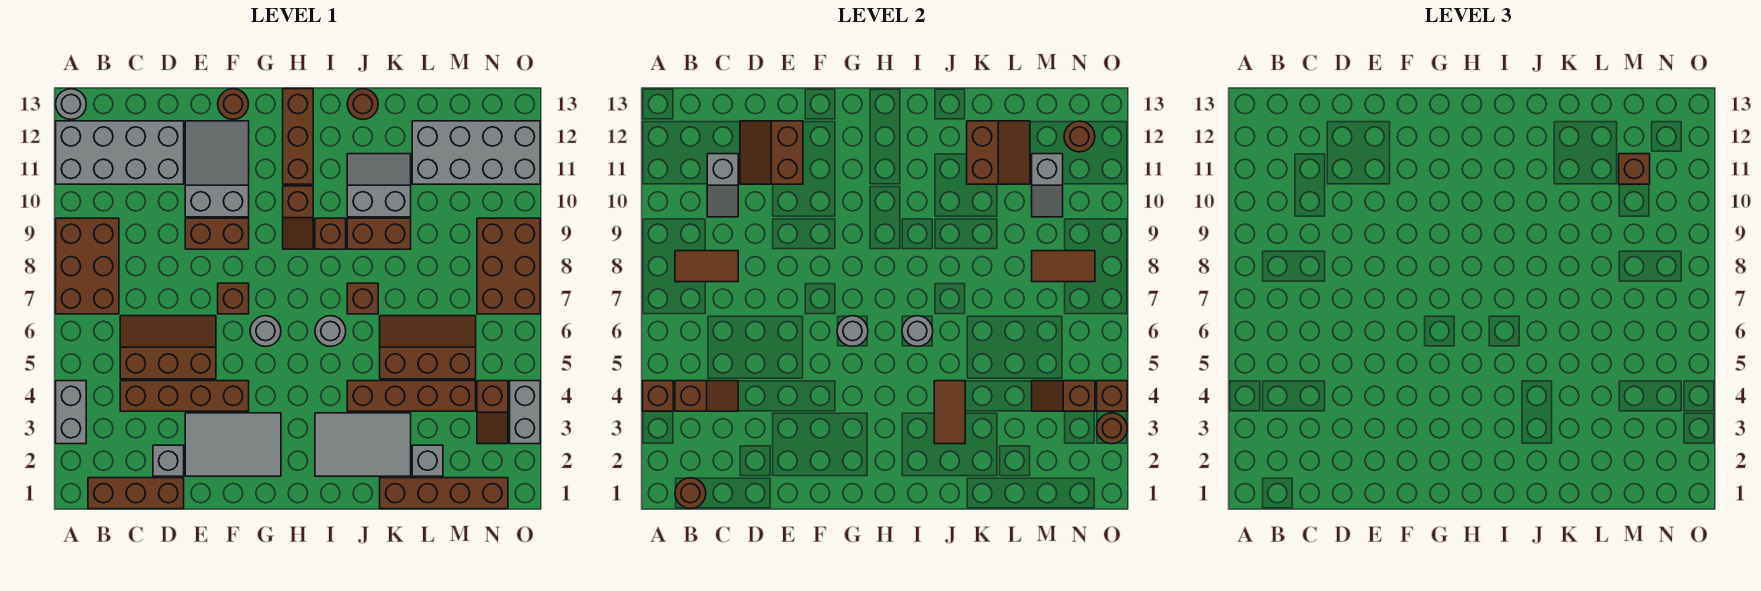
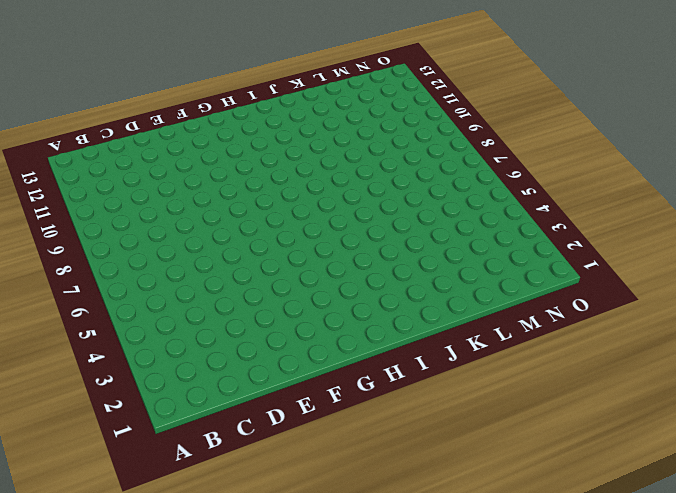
none -> grey 1x2 brick [56,381,86,444]
none -> brown 2x3 brick [56,218,119,314]
none -> grey 2x4 brick [56,121,184,184]
none -> grey 1x1 round brick [56,89,86,119]

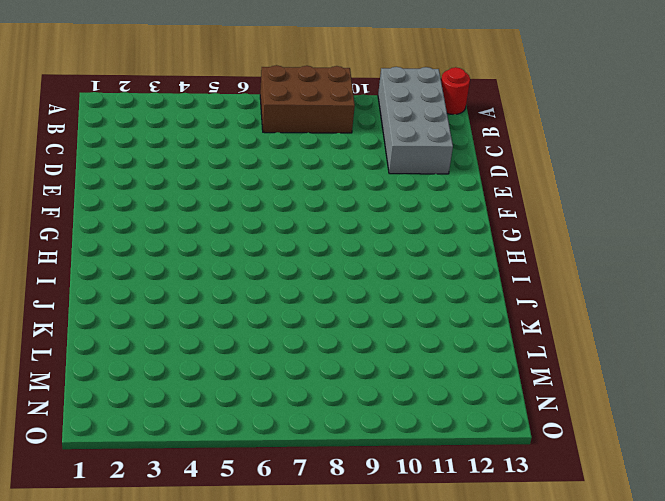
red 1x1 round brick [441,67,470,115] -> grey 1x1 round brick [56,89,86,119]
none -> grey 1x2 brick [56,381,86,444]
none -> brown 1x3 brick [88,478,184,509]
none -> brown 1x4 brick [120,381,249,411]
none -> brown 2x3 slope [120,316,216,379]

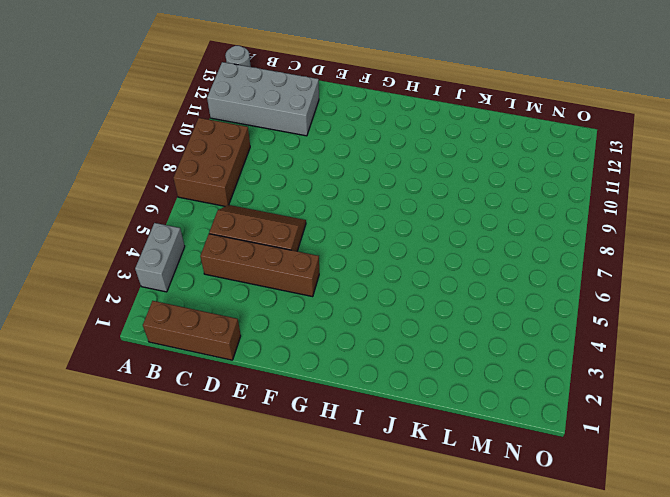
none -> grey 1x1 brick [153,445,184,476]
none -> grey 2x3 tile [185,413,281,476]
none -> brown 1x2 brick [185,218,249,249]
none -> grey 2x3 slope [185,121,249,217]

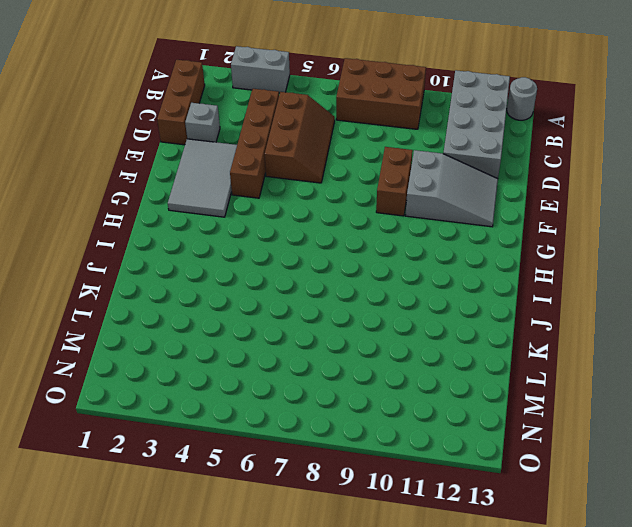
none -> brown 1x1 brick [218,283,249,314]
none -> brown 1x1 round brick [218,89,249,120]
none -> grey 1x1 round brick [250,316,281,346]
none -> brown 1x2 slope [283,186,313,249]

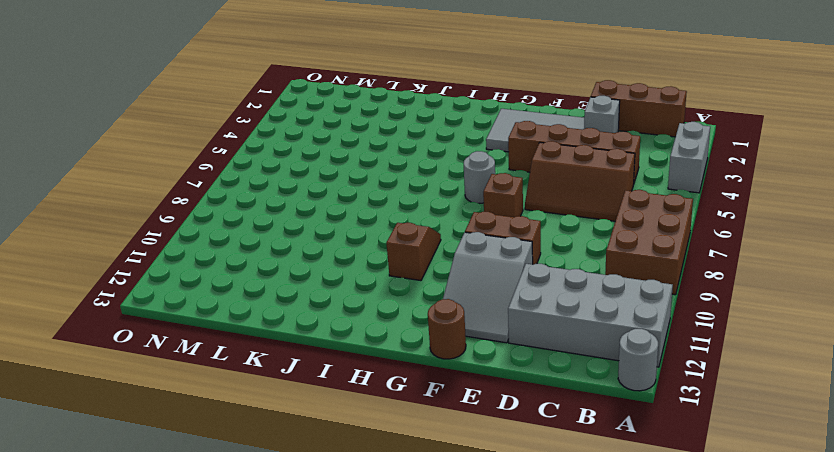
none -> brown 1x3 brick [283,89,313,184]
none -> grey 2x3 tile [315,413,411,476]
none -> grey 1x1 round brick [315,316,346,347]
none -> brown 1x1 brick [315,218,346,249]

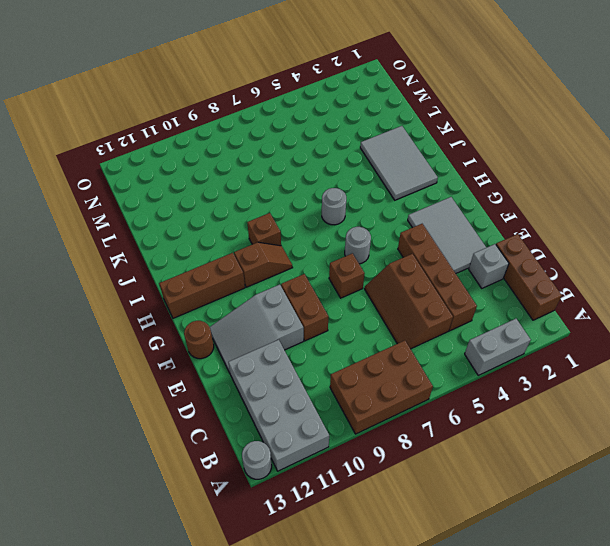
none -> brown 1x4 brick [347,381,476,411]
none -> brown 1x1 brick [347,283,378,314]
none -> brown 1x2 brick [347,218,411,249]
none -> grey 2x2 slope [347,154,411,217]

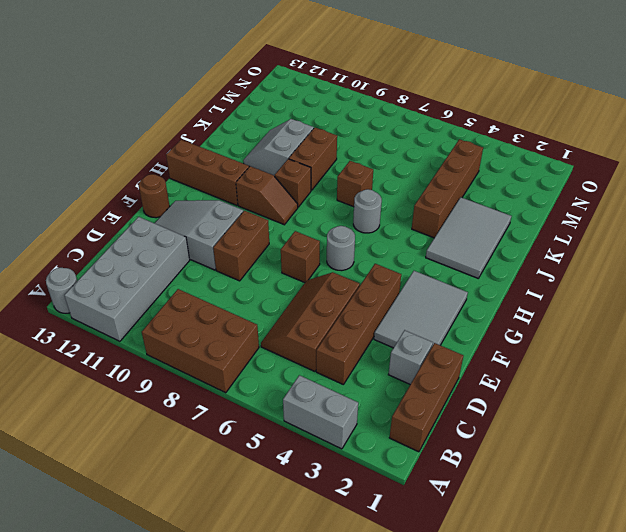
none -> brown 1x1 round brick [347,89,378,120]
none -> brown 1x4 brick [380,478,508,509]
none -> brown 2x3 slope [380,316,476,379]
none -> grey 1x1 brick [412,445,443,476]

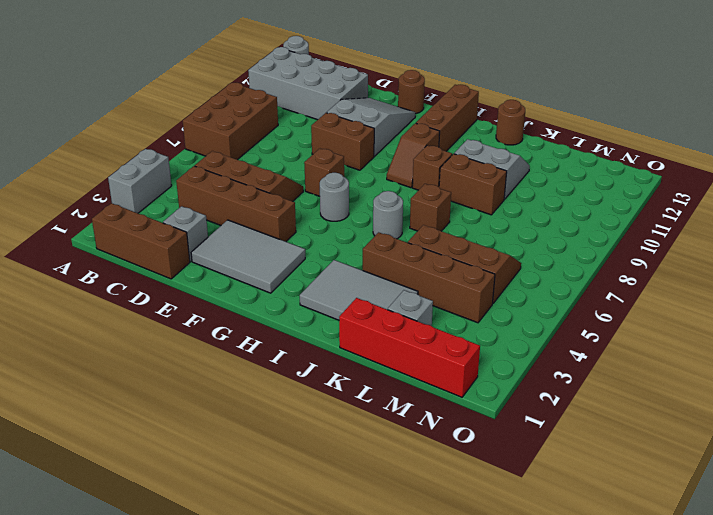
red 1x4 brick [339,298,480,397] -> brown 1x4 brick [380,478,508,509]
none -> grey 2x4 brick [412,121,540,184]
none -> brown 1x2 slope [477,381,508,444]
none -> brown 2x3 brick [477,218,540,314]
none -> grey 1x2 brick [510,381,540,444]

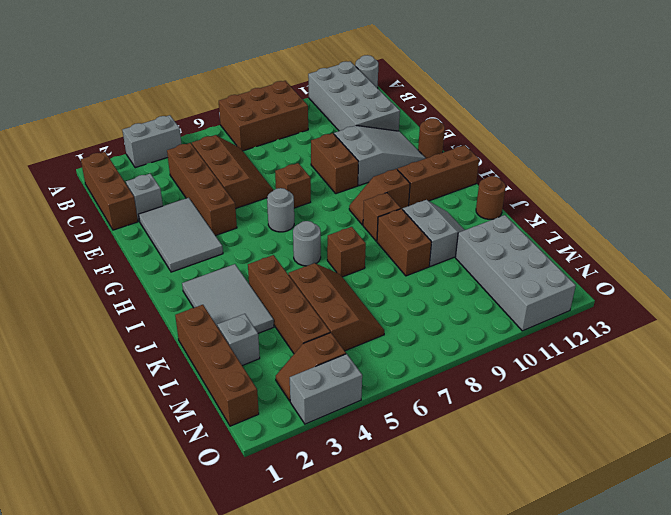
none -> brown 2x3 brick [477,218,540,314]
none -> brown 1x1 brick [643,381,673,411]
none -> brown 1x1 round brick [675,478,706,509]
none -> brown 1x2 slope [675,381,738,411]

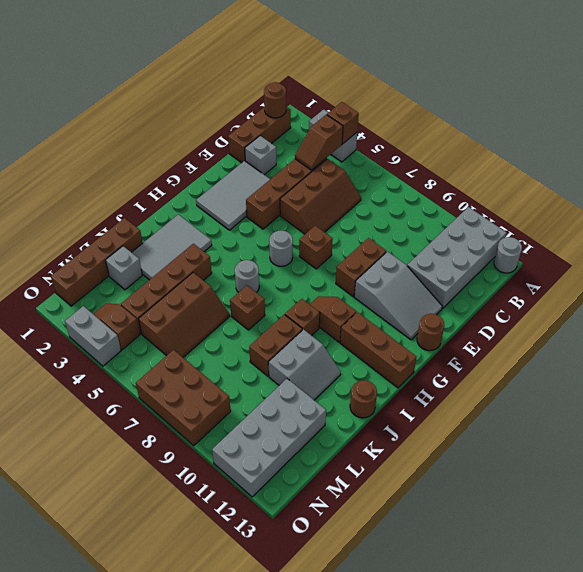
none -> brown 2x3 brick [56,218,119,314]
none -> brown 1x2 tile [675,251,738,282]
none -> grey 1x2 slope [707,154,738,217]
none -> brown 2x2 slope [740,121,803,184]

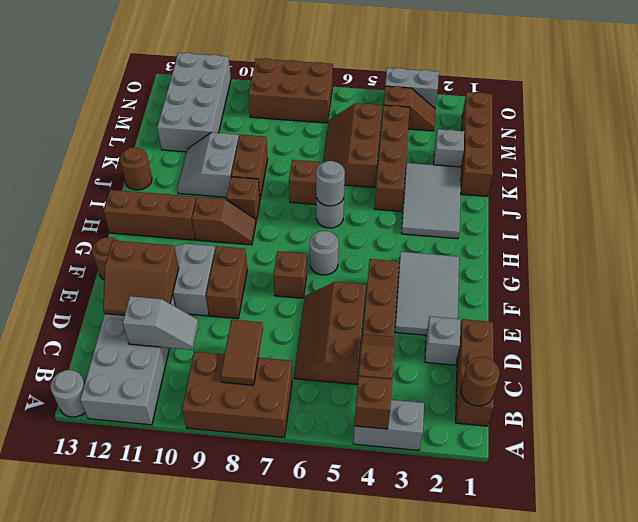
none -> grey 1x1 round brick [837,316,868,346]
none -> brown 1x2 tile [934,381,965,444]
none -> brown 2x2 slope [967,121,1030,184]
none -> brown 1x2 slope [1032,381,1095,411]

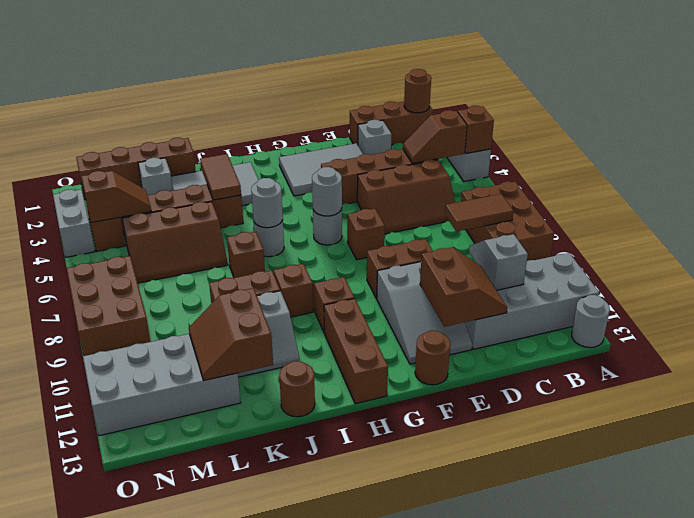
none -> brown 1x2 tile [1032,251,1095,282]
none -> grey 1x2 slope [1032,154,1063,217]
none -> brown 1x1 round brick [1064,121,1095,152]
none -> brown 1x1 round brick [1097,413,1127,444]

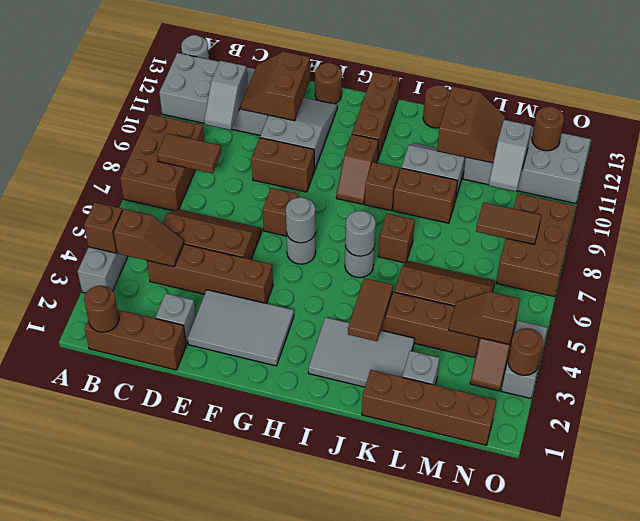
none -> brown 1x1 brick [1097,381,1127,411]
none -> brown 1x1 brick [1619,154,1650,184]

